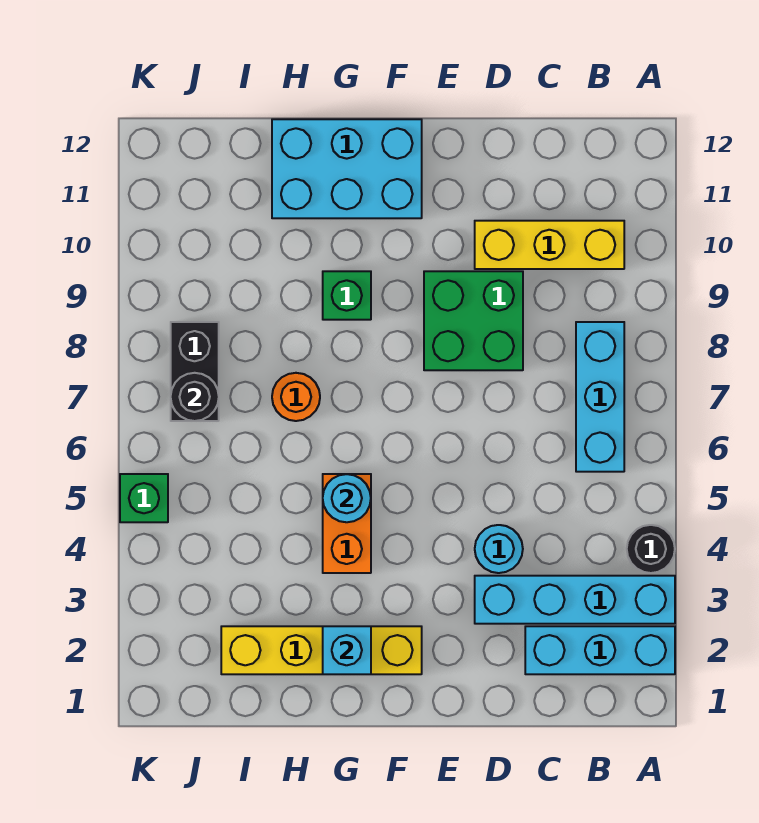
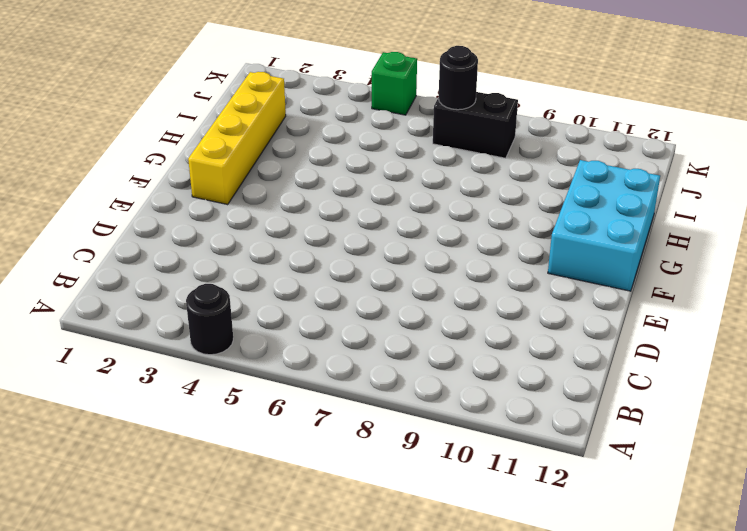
none -> cyan 1x3 brick [525,626,675,674]
none -> cyan 1x4 brick [475,576,675,624]
none -> cyan 1x3 brick [576,322,624,472]

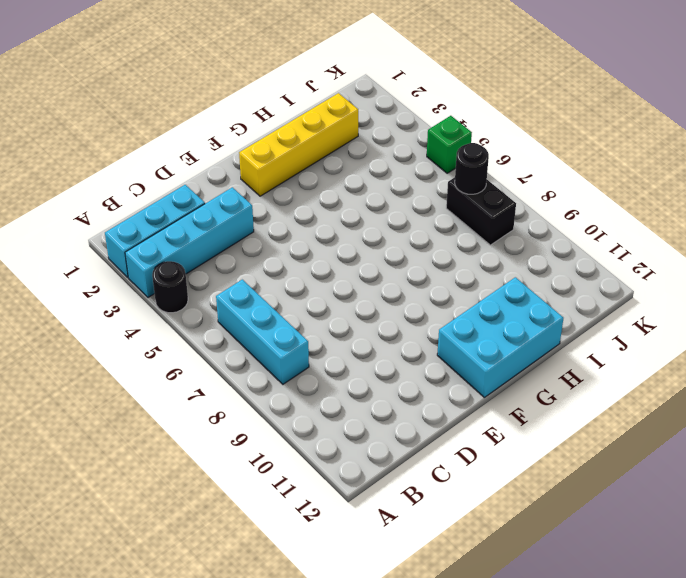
none -> yellow 1x3 brick [475,221,624,269]
none -> cyan 1x1 round brick [475,525,523,573]
none -> green 2x2 brick [424,271,523,370]

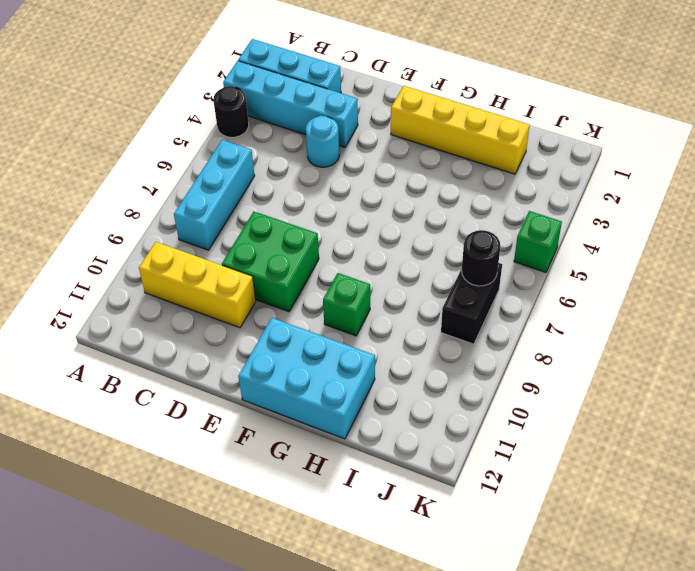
none -> orange 1x2 brick [323,474,371,573]
none -> orange 1x1 round brick [272,373,320,421]
none -> cyan 1x1 brick [323,626,371,674]

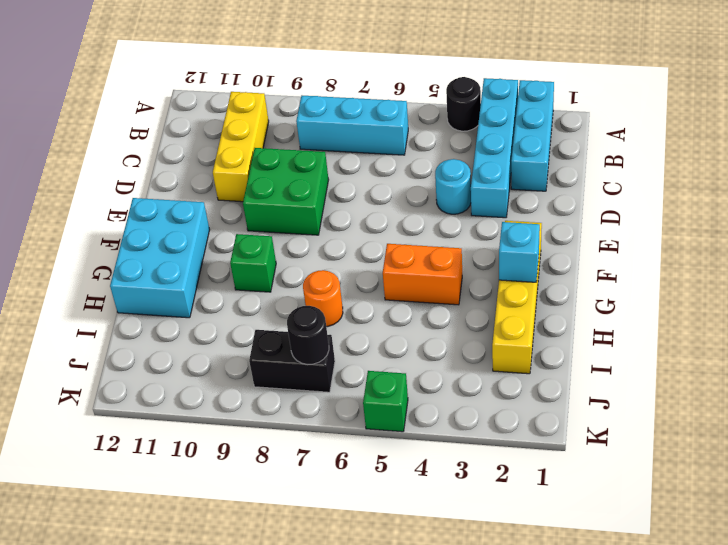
none -> cyan 1x1 round brick [323,474,371,522]

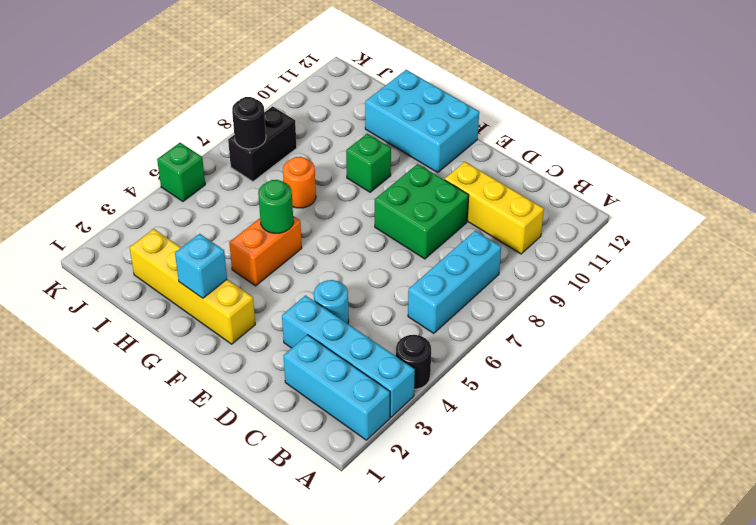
green 1x1 round brick [258,180,293,233] -> cyan 1x1 round brick [323,474,371,522]

